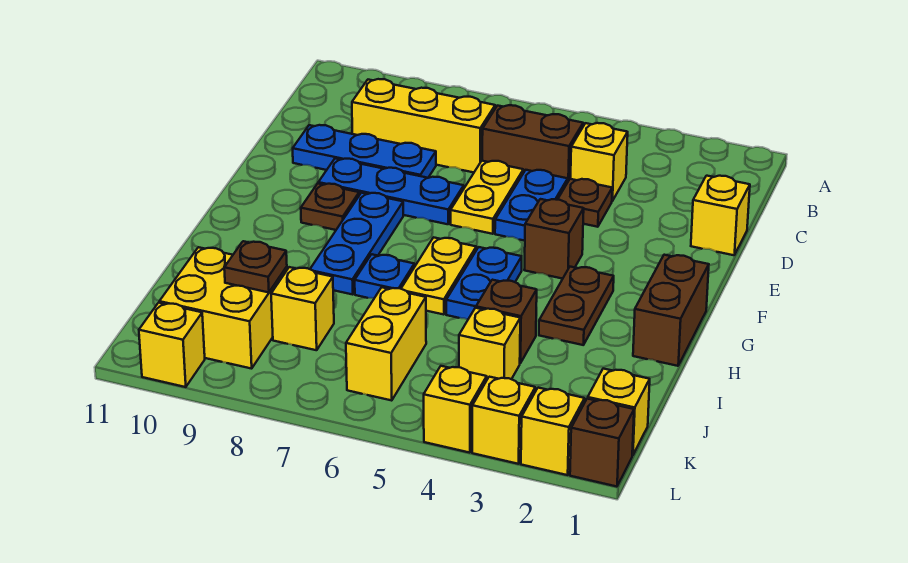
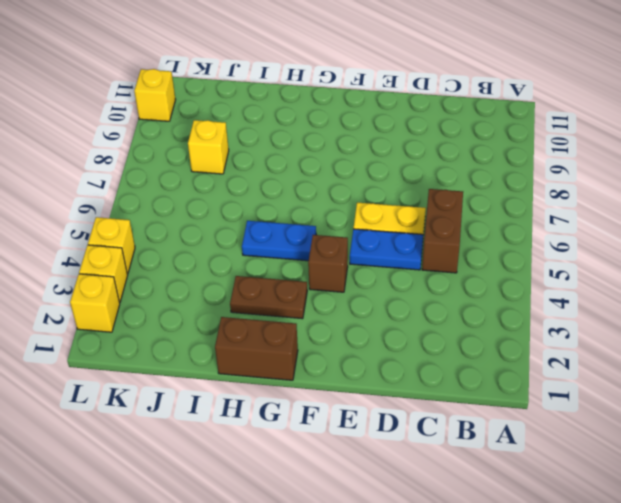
none -> yellow 1x1 brick [571,123,628,201]
none -> yellow 1x3 brick [352,79,495,172]
none -> yellow 1x1 brick [691,176,750,255]

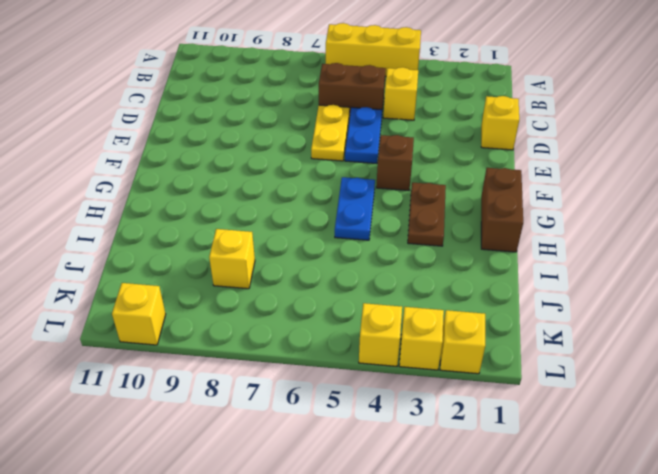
yellow 1x3 brick [326,23,421,76] -> yellow 1x3 brick moved to [352,79,495,172]
none -> brown 1x1 plate [558,179,612,227]
none -> blue 1x3 plate [293,125,436,178]
none -> blue 1x3 plate [318,159,464,224]

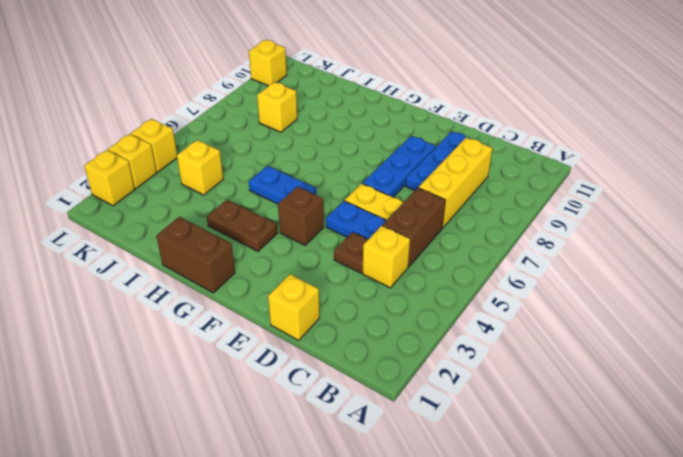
none -> blue 1x3 plate [310,193,403,294]
none -> brown 1x1 plate [301,184,359,230]
none -> yellow 1x2 plate [401,237,476,315]

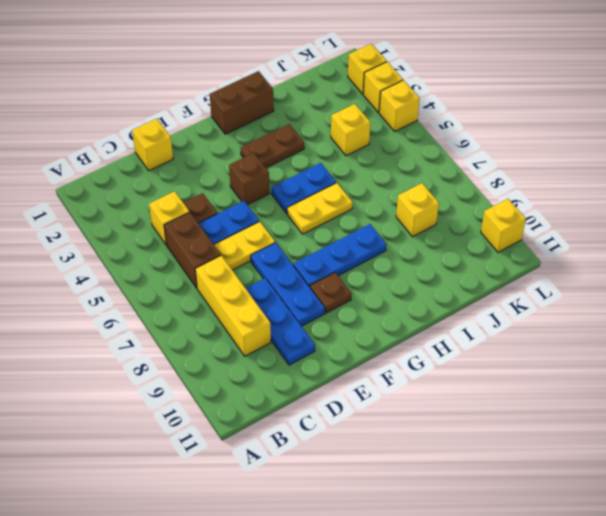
none -> blue 1x1 plate [355,254,414,299]
none -> brown 1x1 brick [476,280,537,363]
none -> yellow 1x2 brick [346,287,426,401]

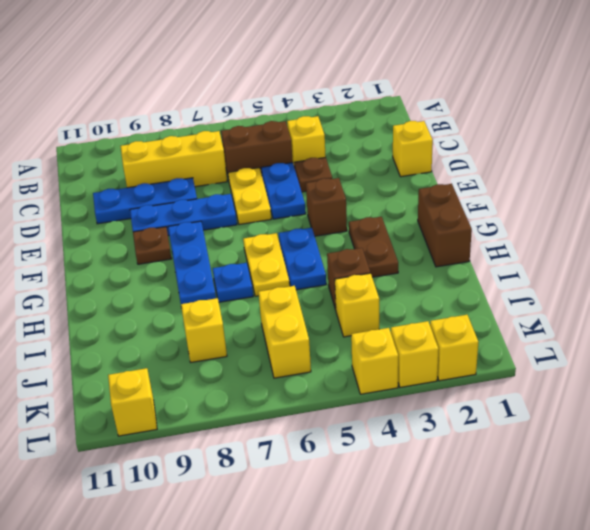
none -> yellow 2x2 brick [159,247,287,369]
none -> yellow 1x1 brick [588,369,650,455]
none -> brown 1x1 brick [570,399,634,487]

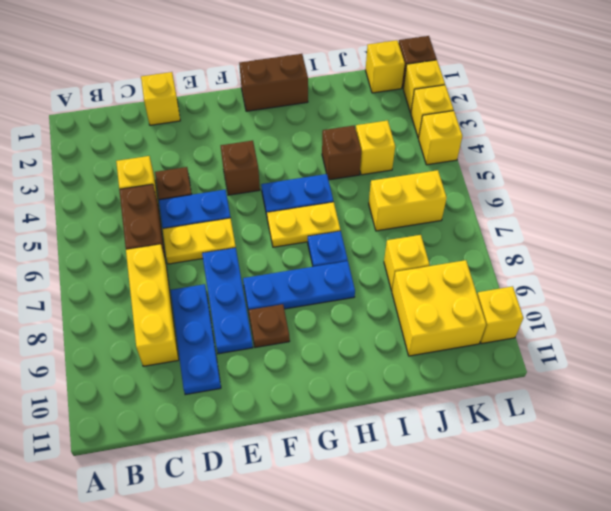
none -> brown 1x2 plate [539,267,614,345]
none -> brown 1x1 plate [224,241,287,292]

